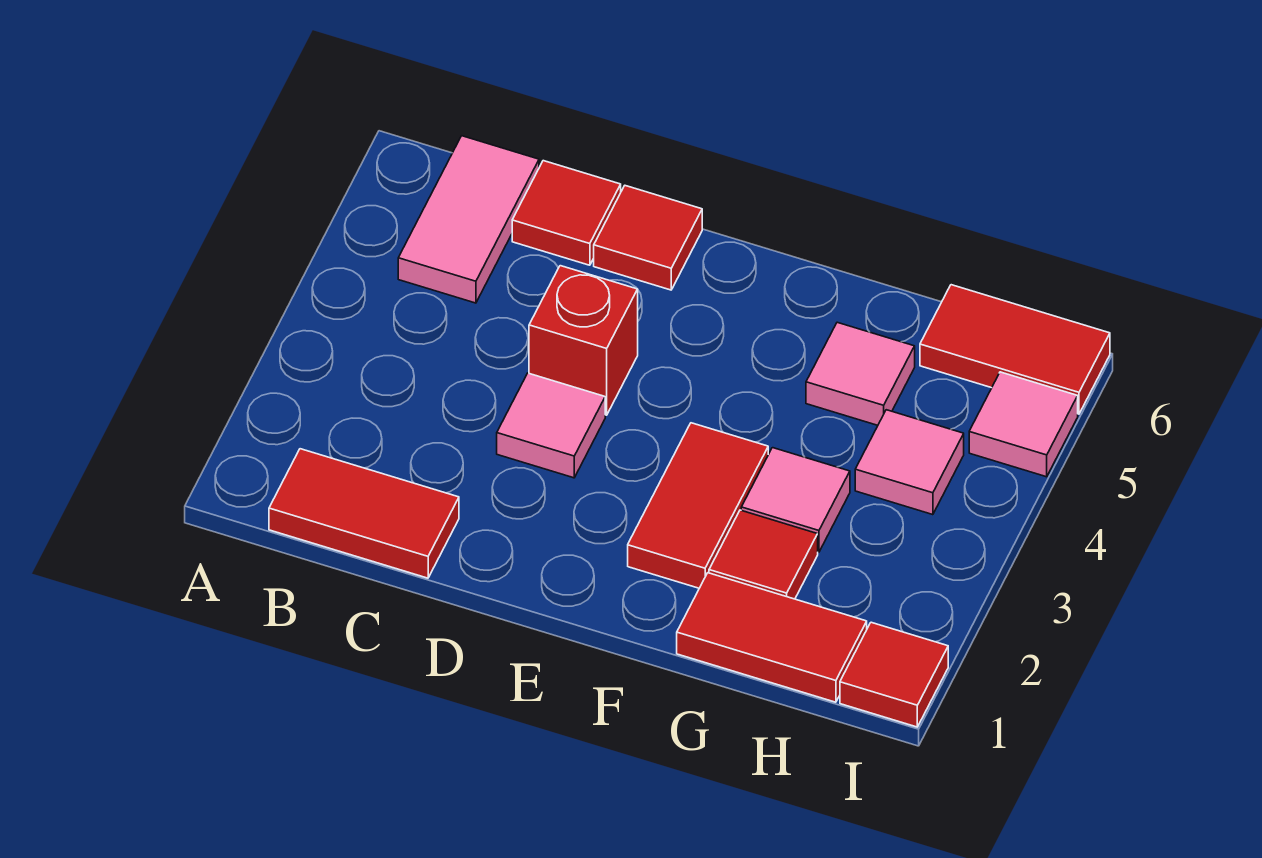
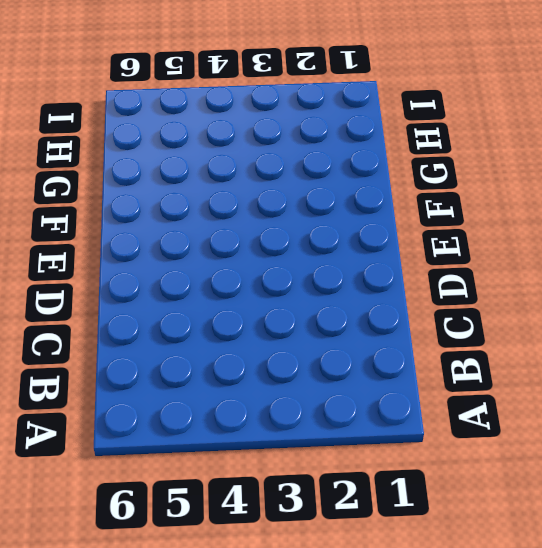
none -> red 1x2 tile [269,449,459,578]
none -> pink 1x2 tile [398,136,539,303]
none -> red 1x1 tile [512,161,621,265]

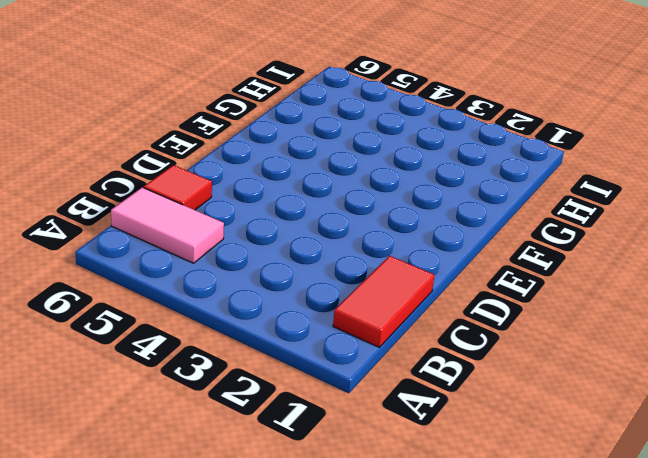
none -> pink 1x1 tile [497,373,605,478]
none -> red 1x1 brick [529,266,638,415]
none -> red 1x1 tile [594,186,702,290]

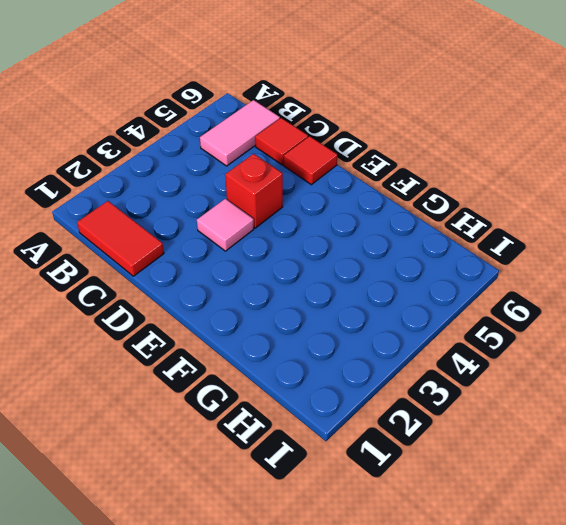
none -> red 1x2 tile [628,423,768,588]
none -> red 1x2 tile [677,573,867,702]
none -> red 1x1 tile [709,510,818,599]

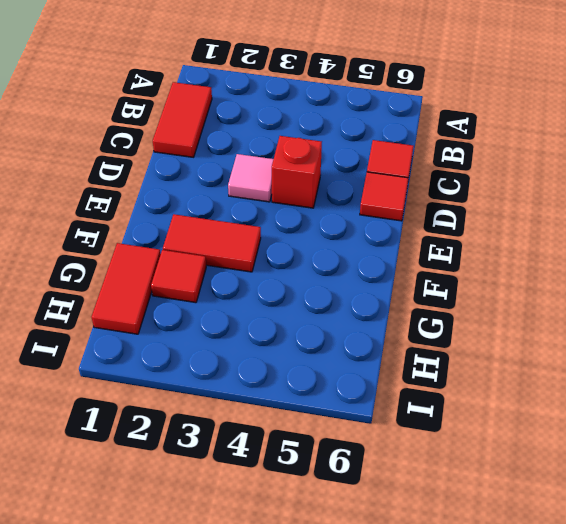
none -> pink 1x2 tile [398,136,539,303]
none -> pink 1x1 tile [741,448,850,552]
none -> pink 1x1 tile [806,322,915,425]

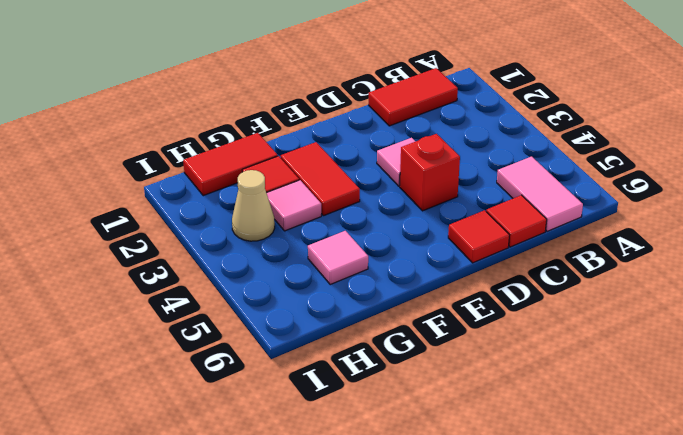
tan 1x1 cone [232,170,275,241] -> none
none -> pink 1x1 tile [855,410,964,515]
none -> red 1x2 tile [920,285,1110,414]
none -> red 1x1 tile [840,622,948,727]

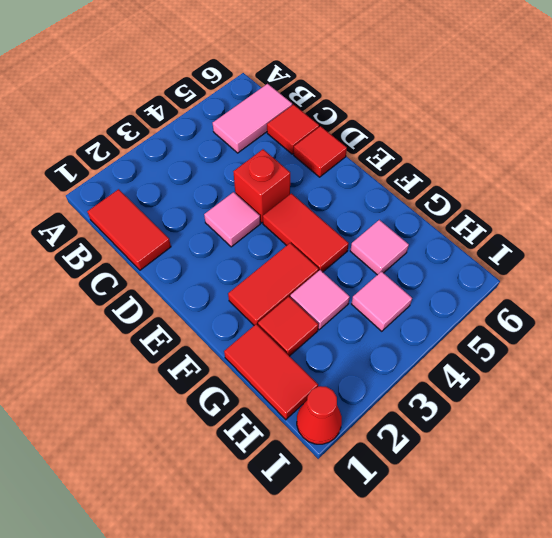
red 1x2 tile [263,193,349,272] -> red 1x2 tile moved to [920,285,1110,414]
red 1x1 cone [297,386,342,444] -> red 1x1 tile [840,622,948,727]
none -> pink 1x1 tile [969,372,1078,477]

